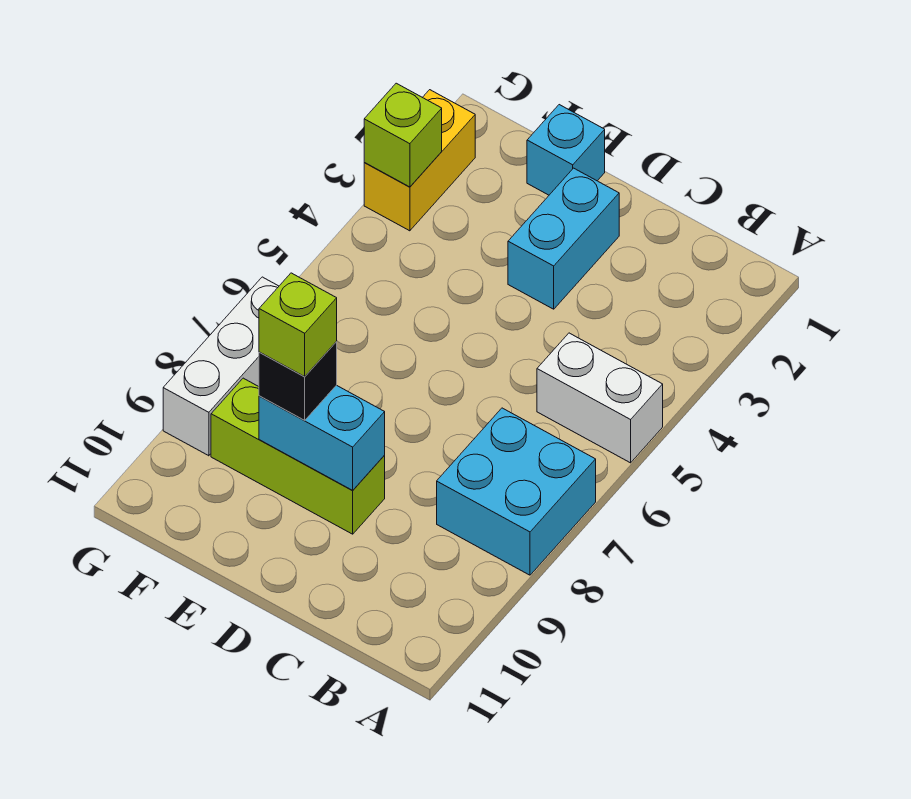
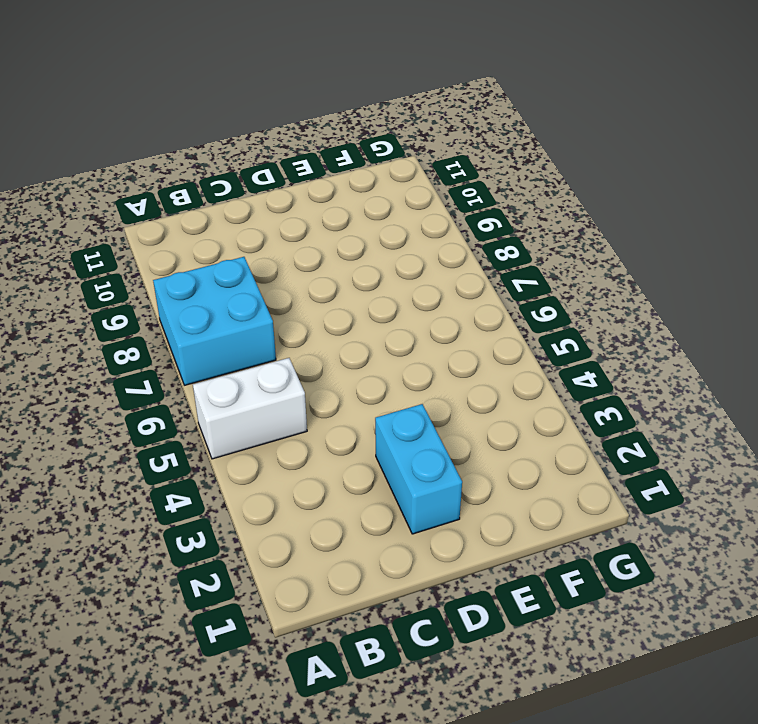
none -> lime 1x3 brick [211,378,385,534]
none -> cyan 1x1 brick [527,105,605,195]

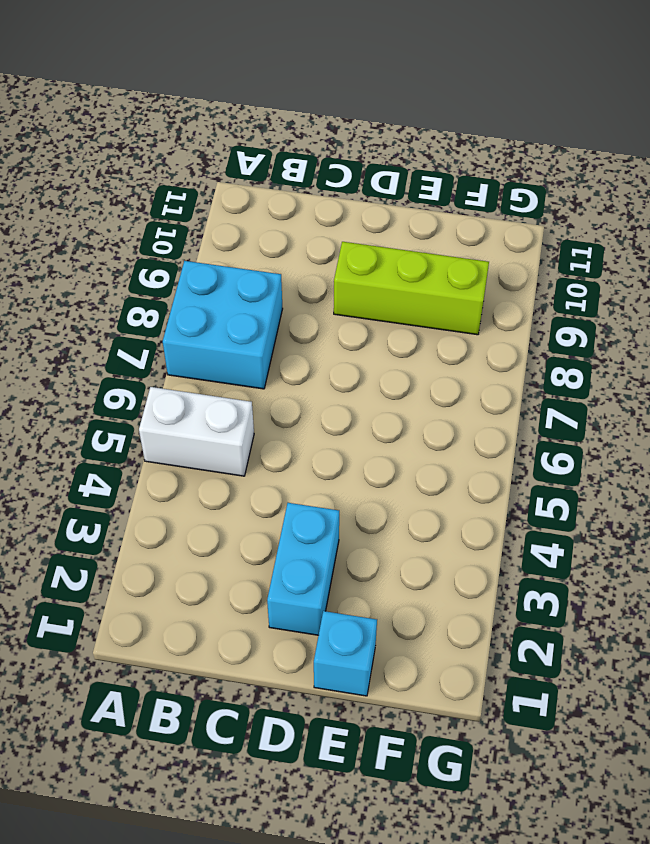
none -> yellow 1x2 brick [364,90,475,231]
none -> white 1x3 brick [163,277,279,456]

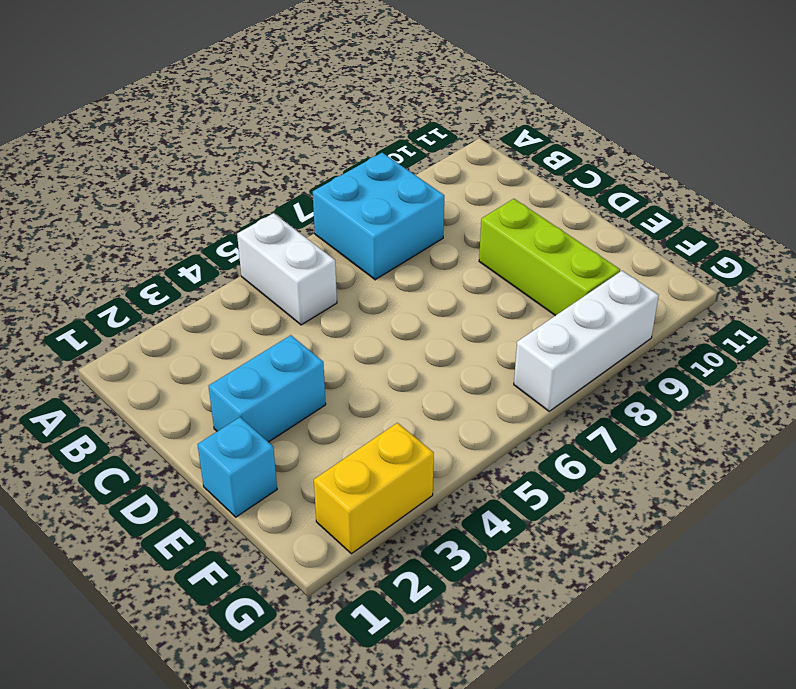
none -> cyan 1x2 brick [259,385,385,490]
none -> lime 1x1 brick [364,83,442,187]

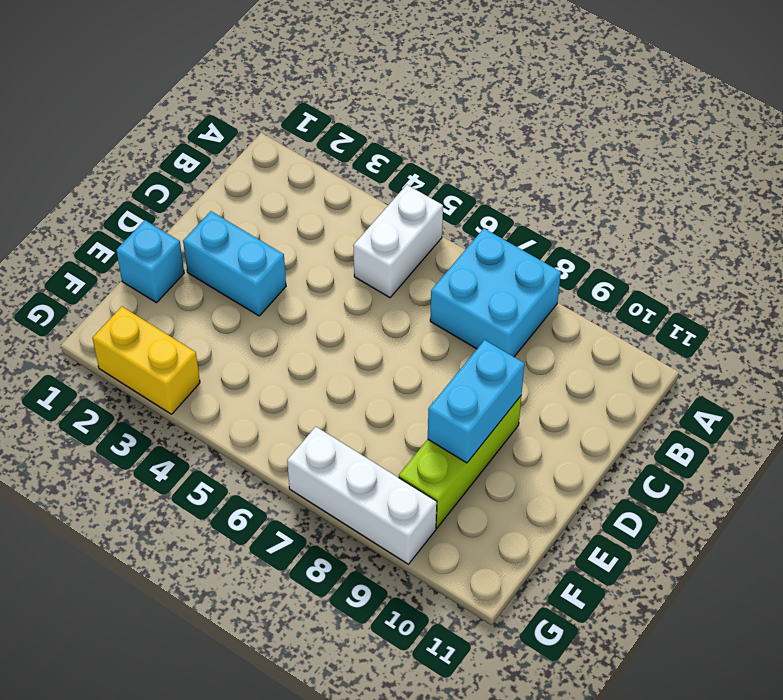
none -> lime 1x1 brick [364,83,442,187]
none -> black 1x1 brick [259,342,337,420]

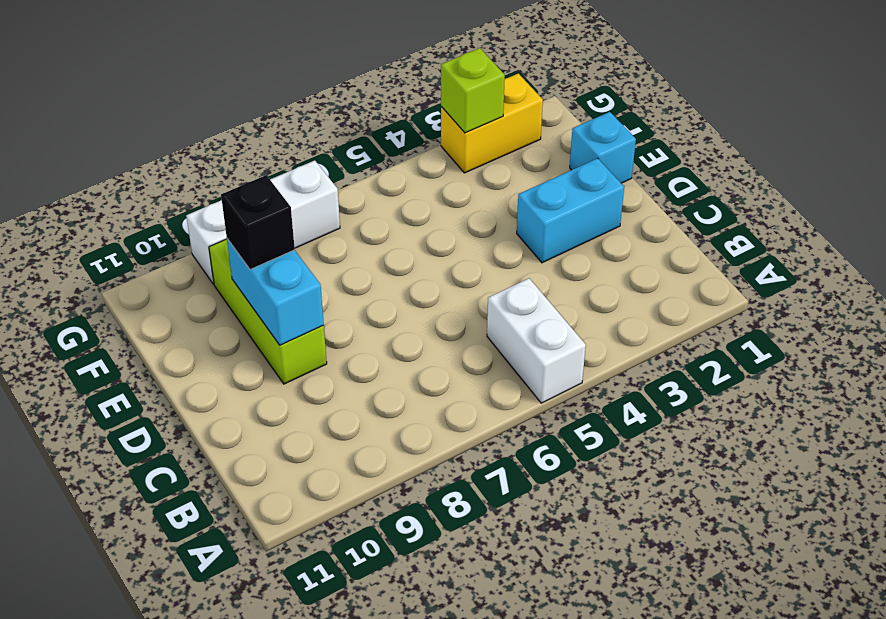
none -> cyan 2x2 brick [437,408,596,575]
none -> lime 1x1 brick [259,273,337,376]

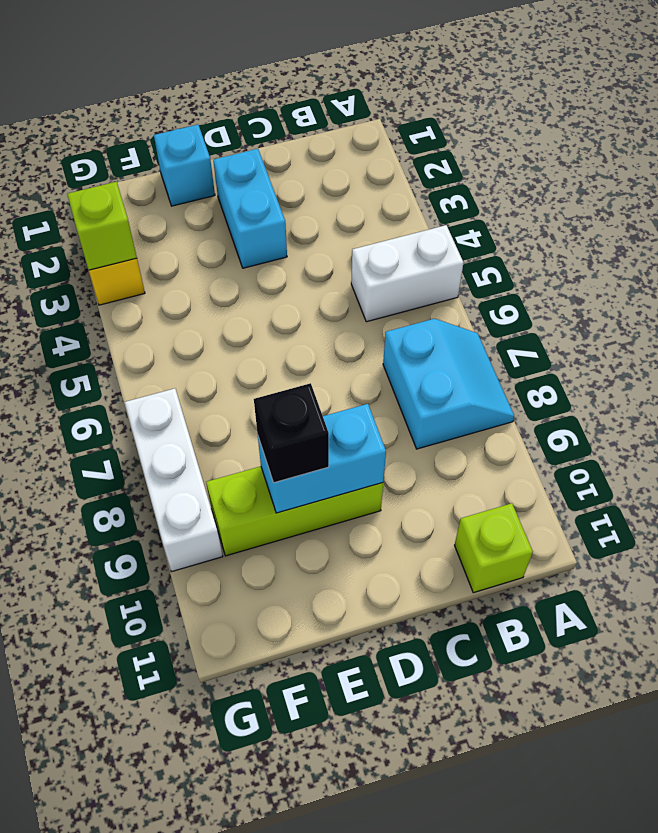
cyan 2x2 slope [383,319,514,449] -> cyan 2x2 brick [437,408,596,575]
lime 1x1 brick [455,503,533,593] -> lime 1x1 brick moved to [259,273,337,376]

